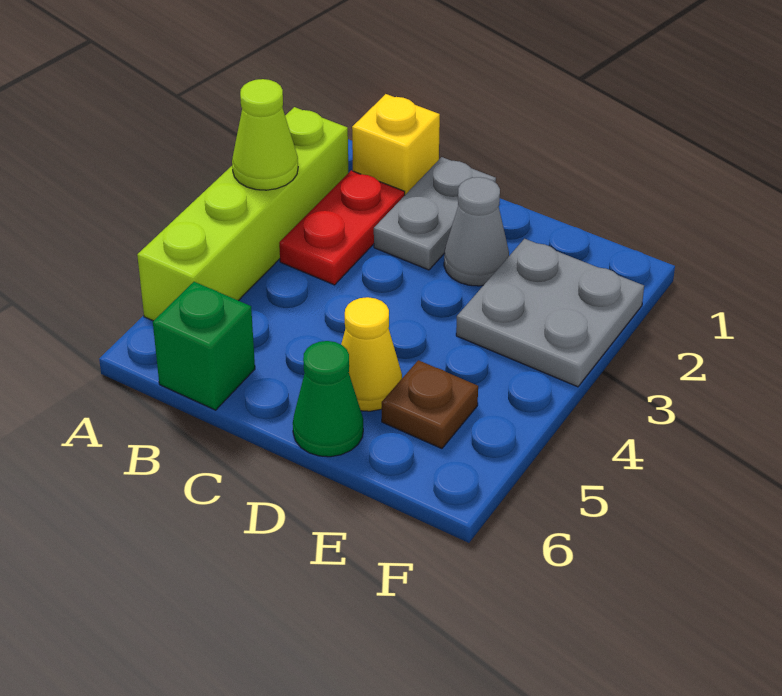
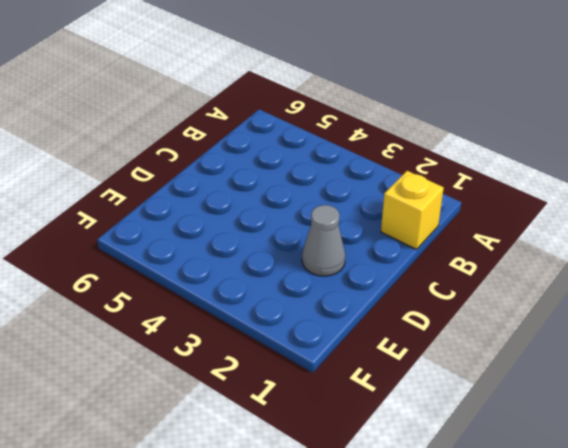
none -> lime 1x4 brick [137,107,348,321]
none -> red 1x2 plate [279,171,405,285]

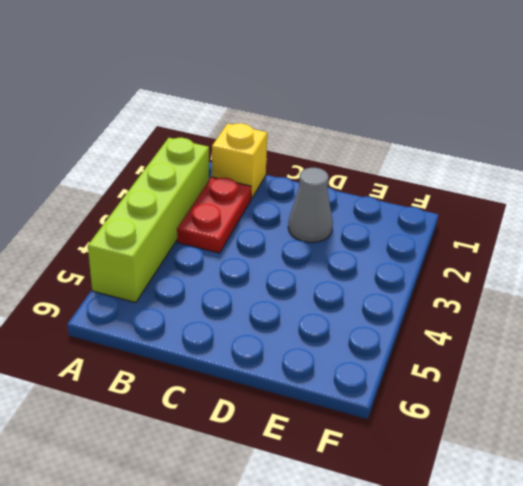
none -> green 1x1 brick [153,282,255,410]
none -> grey 1x2 plate [374,157,496,270]

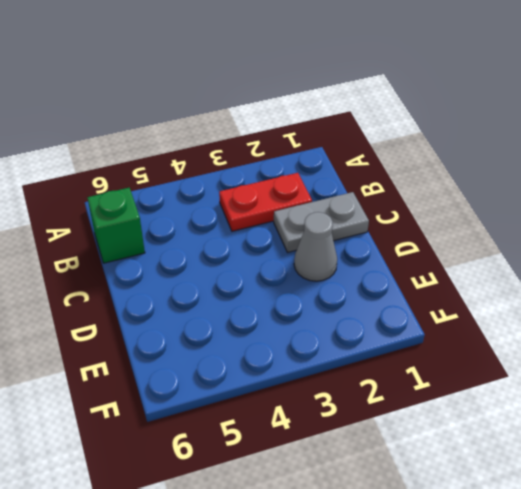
none -> lime 1x4 brick [137,107,348,321]
none -> yellow 1x1 brick [352,94,440,195]

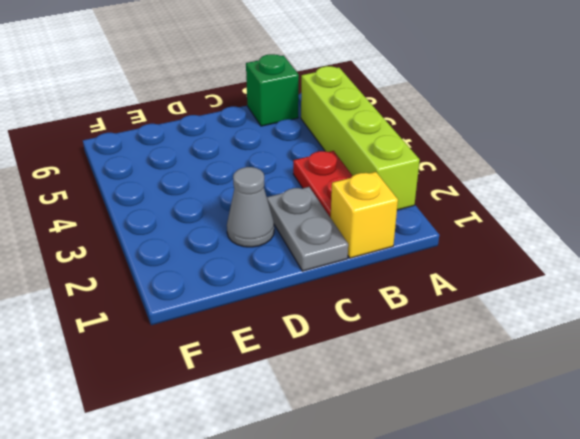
none -> yellow 1x1 cone [341,297,402,411]
none -> green 1x1 cone [293,341,363,457]

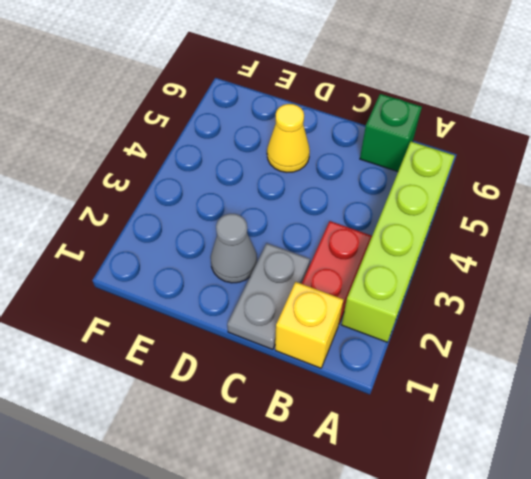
none -> green 1x1 cone [293,341,363,457]
none -> grey 2x2 plate [456,239,644,387]

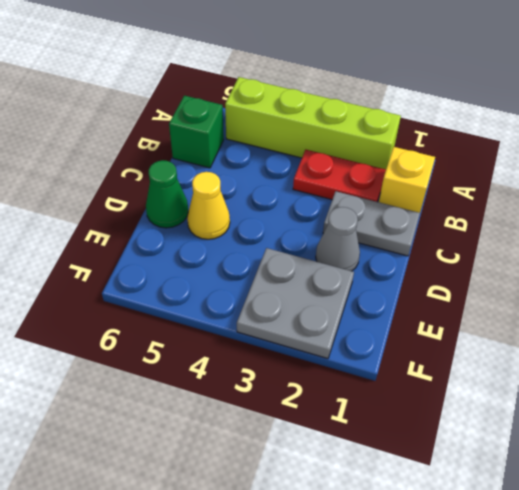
none -> brown 1x1 plate [382,360,478,449]
none -> lime 1x1 cone [232,79,298,190]

